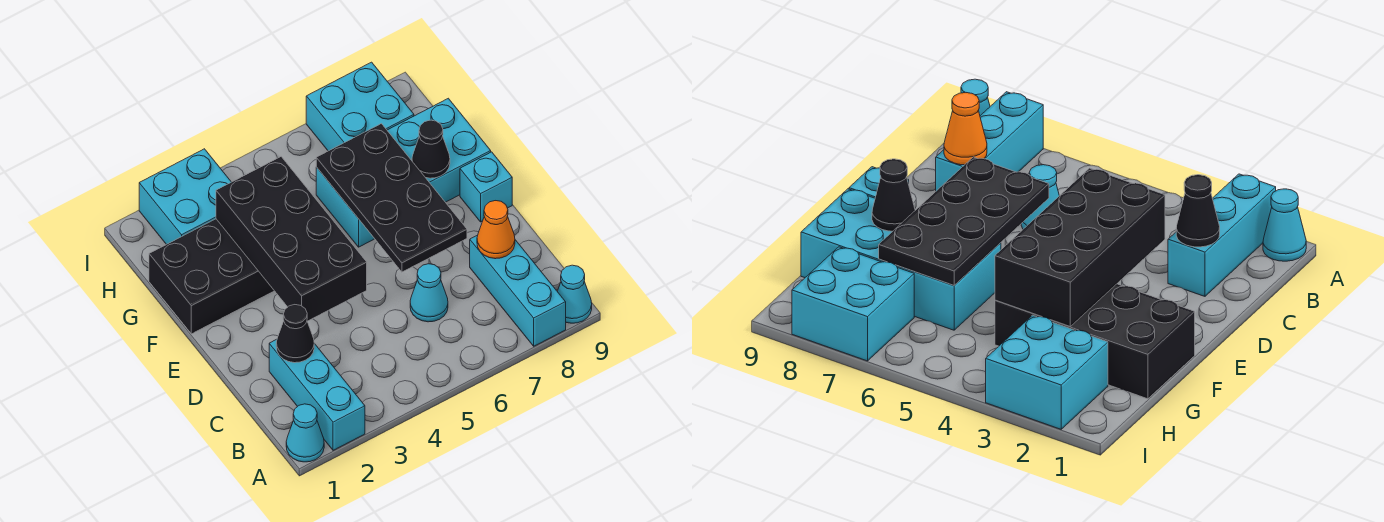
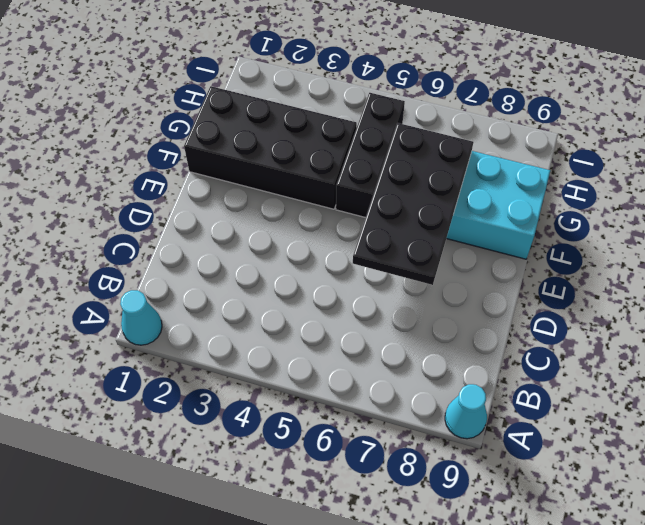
black 1x3 brick [336,93,405,218] -> none
none -> cyan 1x3 brick [269,339,365,450]
none -> cyan 1x3 brick [470,235,566,346]
none -> cyan 1x1 cone [410,264,448,322]

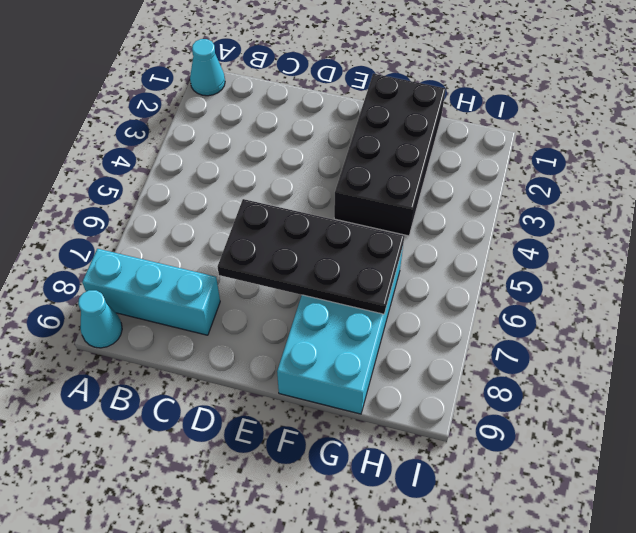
none -> cyan 1x3 brick [269,339,365,450]
none -> cyan 1x1 cone [410,264,448,322]
none -> cyan 1x1 brick [460,152,512,222]

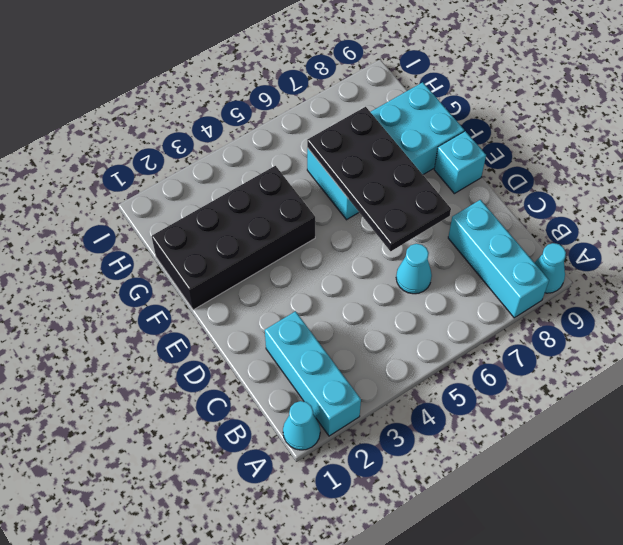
none -> cyan 2x2 brick [139,149,231,244]
none -> cyan 2x2 brick [306,62,414,151]
none -> black 1x1 cone [276,305,314,363]

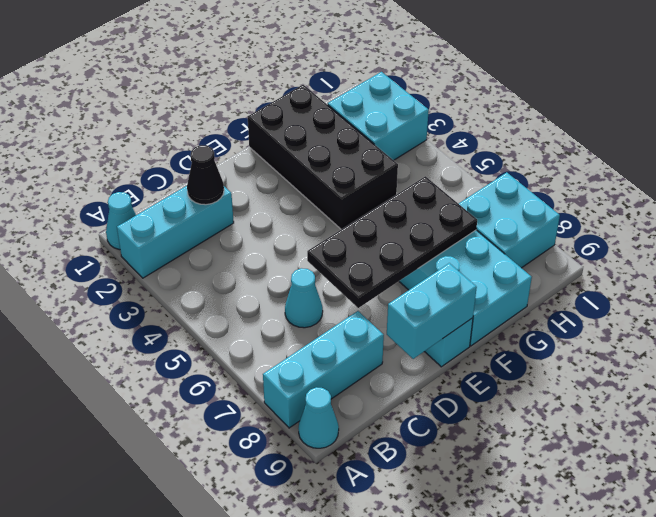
cyan 1x2 brick [387,263,477,359] -> none
none -> orange 1x1 cone [477,201,515,259]
none -> black 2x4 brick [216,157,367,321]
none -> black 1x1 cone [412,120,450,178]

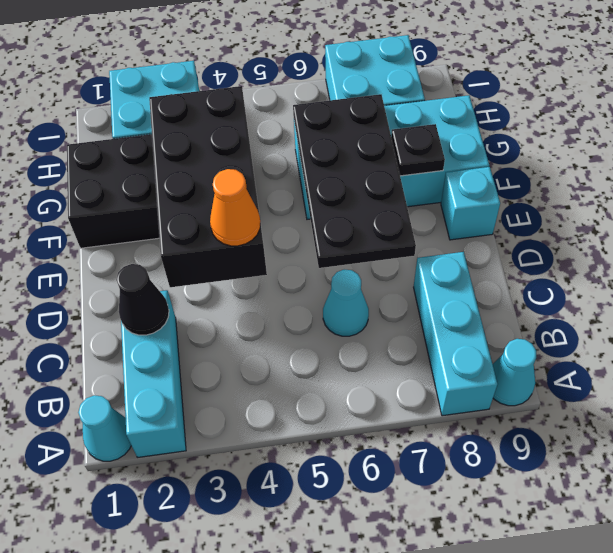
orange 1x1 cone [210,169,260,246] -> orange 1x1 cone moved to [477,201,515,259]
black 1x1 plate [391,124,445,176] -> black 1x1 cone [412,120,450,178]

